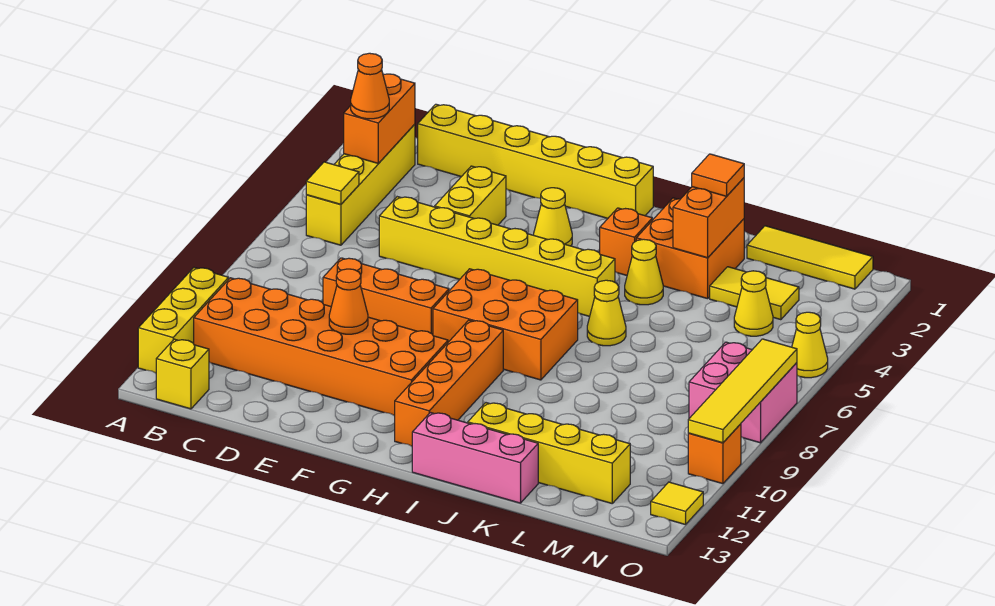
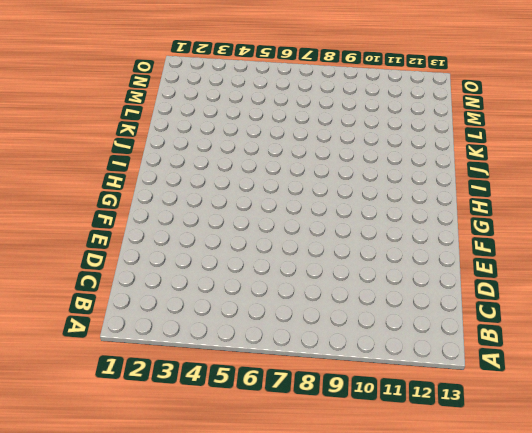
none -> yellow 1x3 brick [138,268,229,373]
none -> yellow 1x4 brick [306,124,415,245]
none -> orange 2x6 brick [194,278,448,416]
none -> yellow 1x1 brick [156,339,209,409]

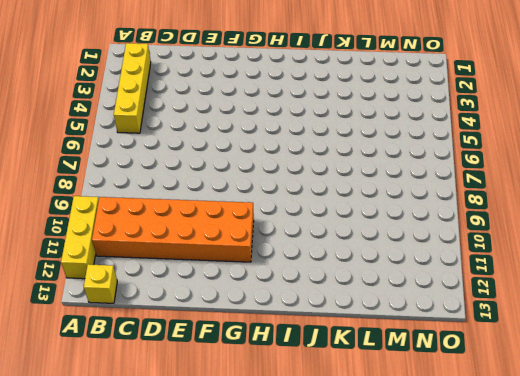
none -> yellow 1x6 brick [418,104,653,219]
none -> yellow 1x6 brick [379,197,615,317]
none -> orange 1x3 brick [323,258,449,334]
none -> yellow 1x2 brick [435,166,506,225]

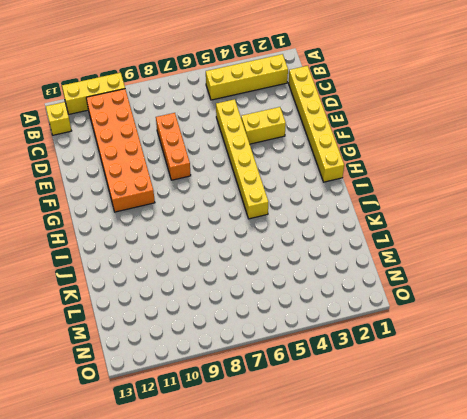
none -> yellow 1x1 cone [534,188,572,246]
none -> orange 2x3 brick [433,269,578,380]
none -> orange 1x4 brick [395,320,503,446]
none -> orange 1x1 brick [600,208,652,275]

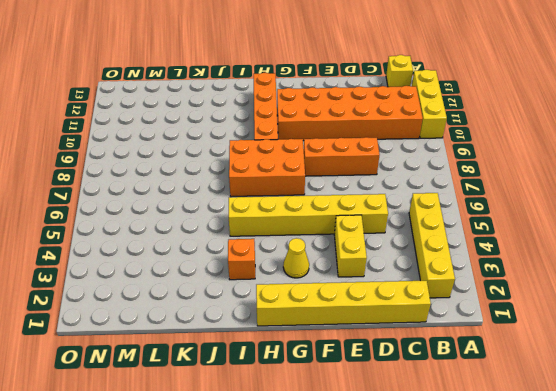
none -> pink 1x3 brick [412,413,538,503]
none -> orange 2x2 brick [636,198,744,299]
none -> yellow 1x1 cone [625,239,663,305]
none -> yellow 1x1 cone [587,280,626,346]

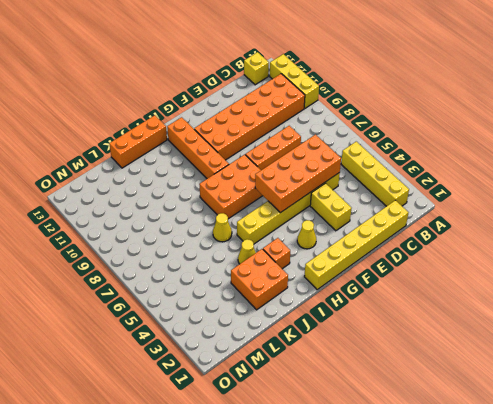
orange 2x4 brick [255,135,341,213] -> none
orange 1x3 brick [109,115,167,168] -> pink 1x3 brick [412,413,538,503]
none -> yellow 1x4 brick [468,403,630,503]
none -> yellow 1x3 tile [747,226,873,289]
none -> yellow 1x2 tile [710,267,799,320]
none -> yellow 1x1 cone [734,271,773,336]

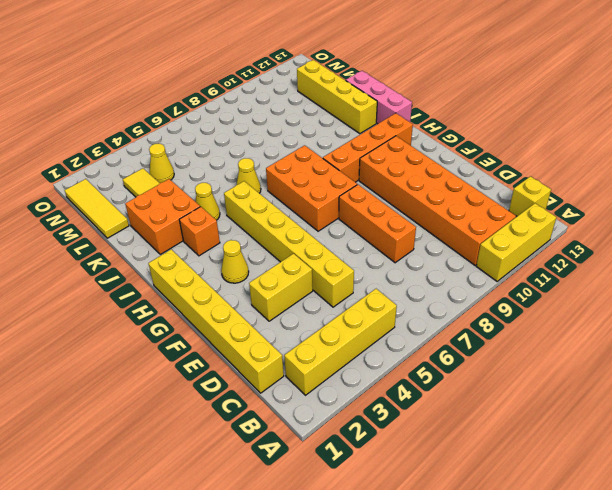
none -> pink 2x2 brick [689,342,797,443]
none -> yellow 1x1 cone [792,312,828,378]
none -> orange 1x1 brick [688,424,741,484]
none -> yellow 1x1 tile [651,482,703,525]

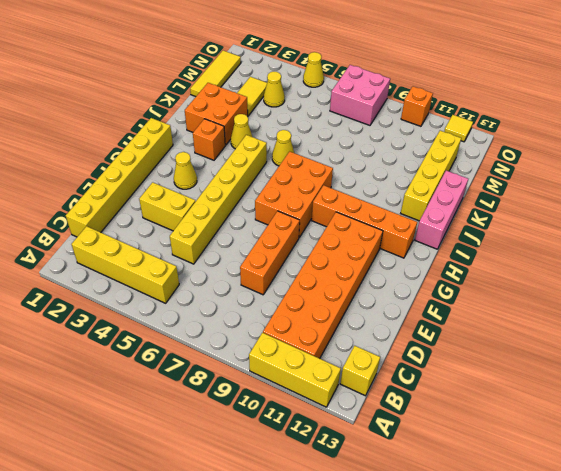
none -> orange 1x2 brick [344,74,415,164]
none -> yellow 1x1 tile [306,162,359,204]
none -> orange 1x1 cone [329,269,368,334]
none -> orange 1x2 brick [673,178,744,258]

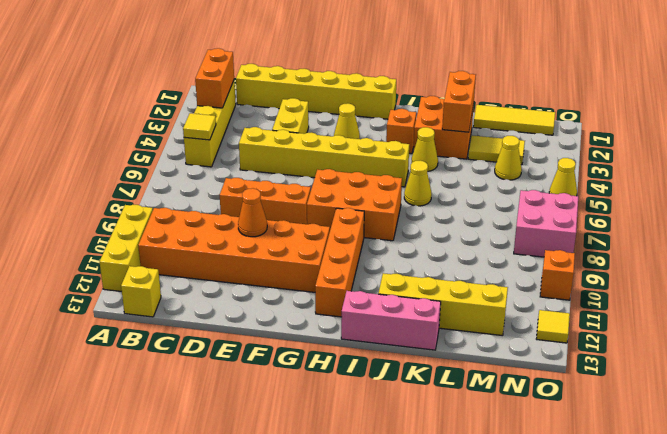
none -> yellow 1x4 tile [688,339,797,443]
none -> orange 1x1 cone [351,53,389,119]
none -> orange 1x1 tile [692,154,744,196]

